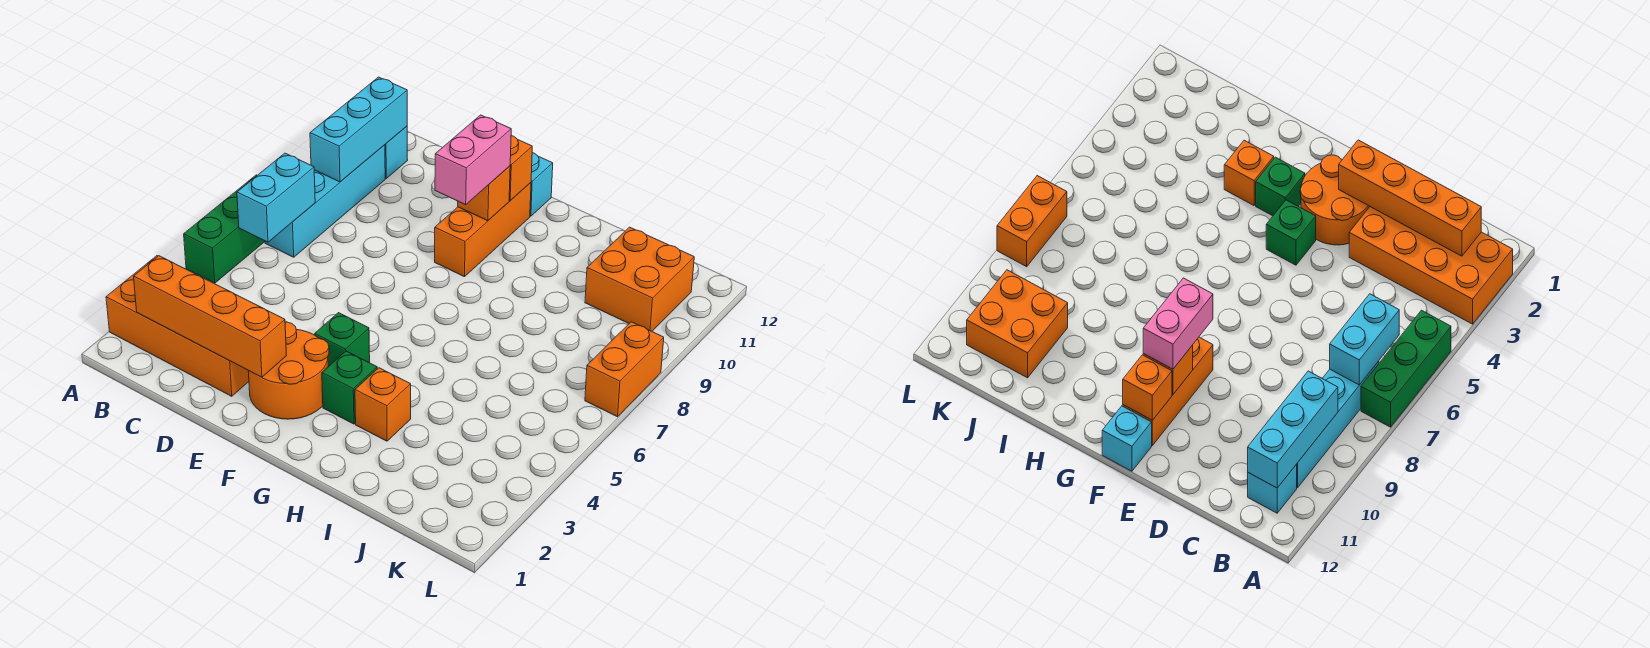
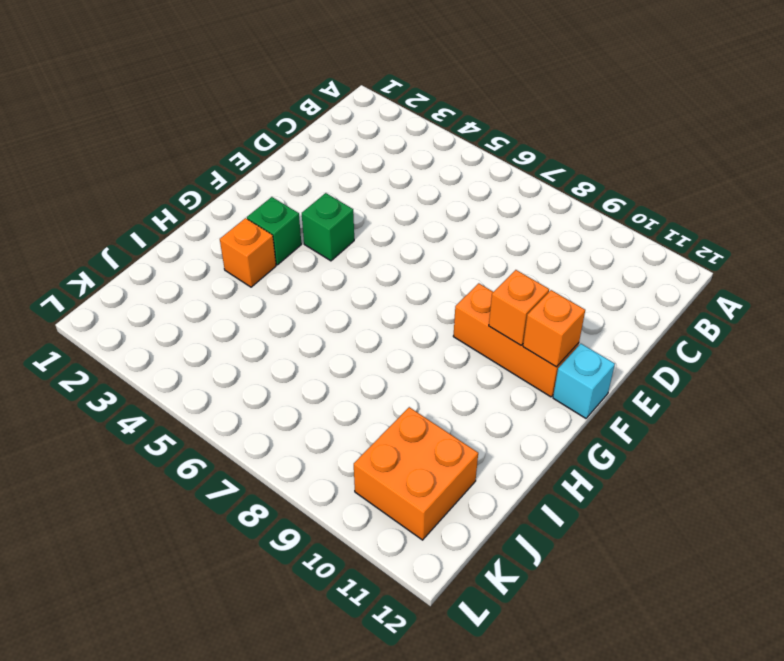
none -> orange 2x4 brick [106,256,249,396]
none -> green 1x3 brick [184,175,265,283]
none -> cyan 1x4 brick [265,145,385,257]

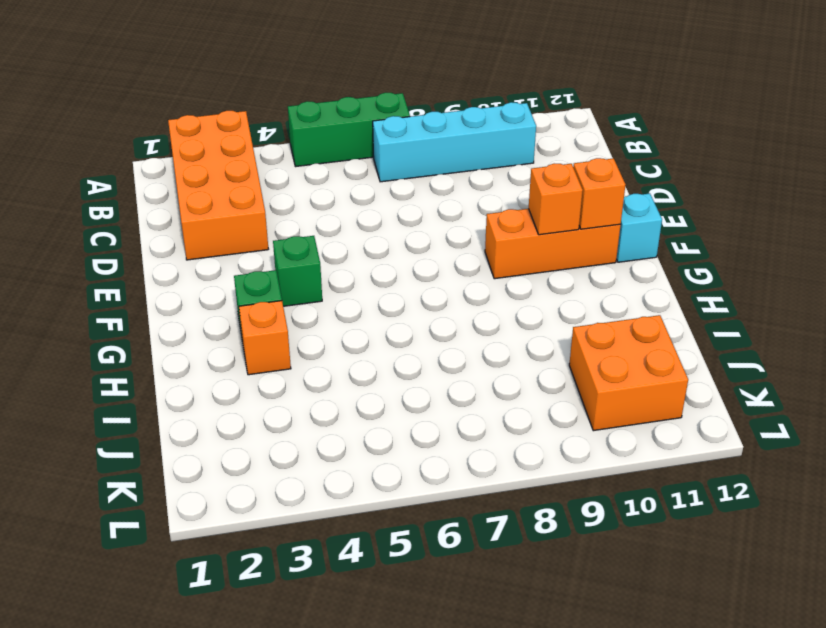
none -> cyan 1x1 brick [385,126,408,178]
none -> orange 2x2 round brick [248,322,329,419]
none -> orange 1x2 brick [585,322,664,417]

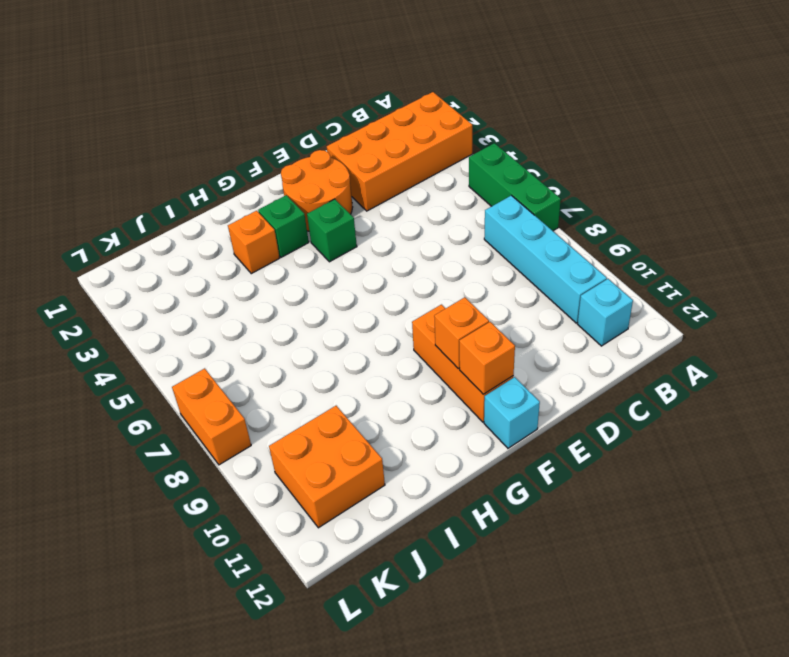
none -> orange 1x4 brick [134,256,286,377]
none -> cyan 1x2 brick [237,153,315,242]
none -> cyan 1x3 brick [310,77,407,182]

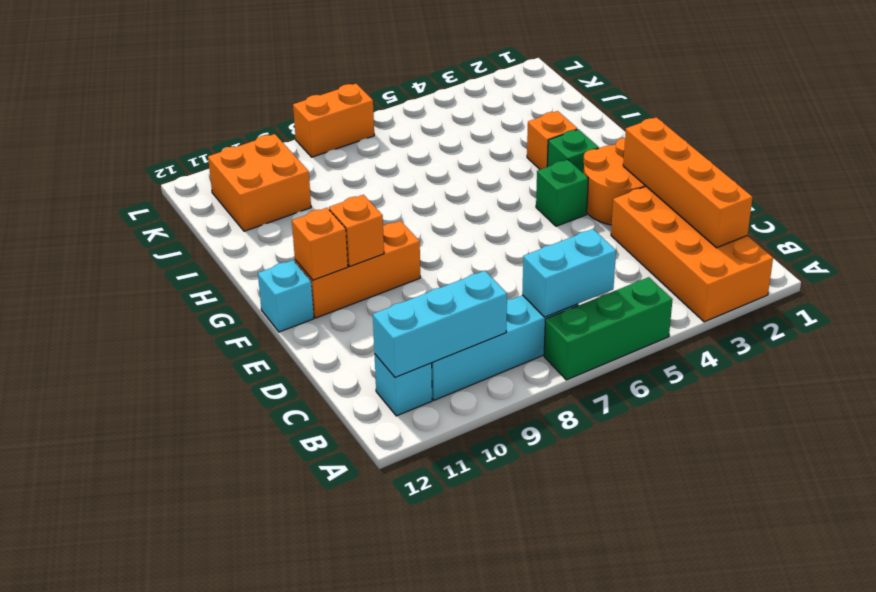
none -> pink 1x2 brick [435,115,511,205]

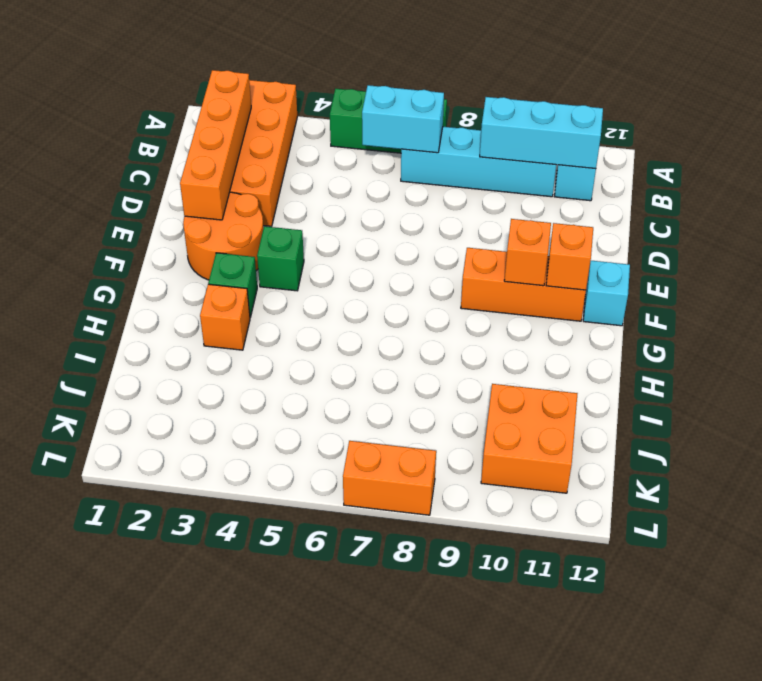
none -> pink 1x2 brick [435,115,511,205]

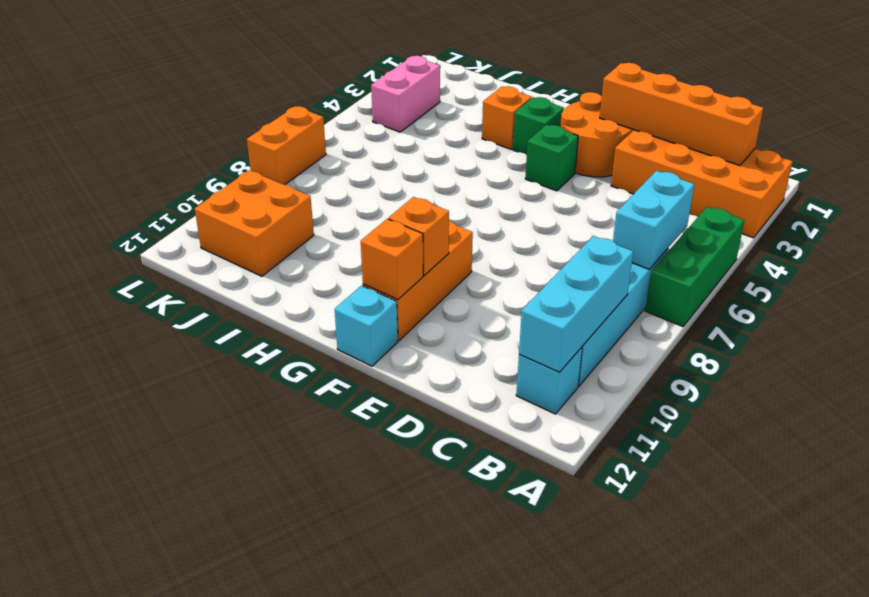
pink 1x2 brick [371,56,440,132] -> pink 1x2 brick moved to [435,115,511,205]

